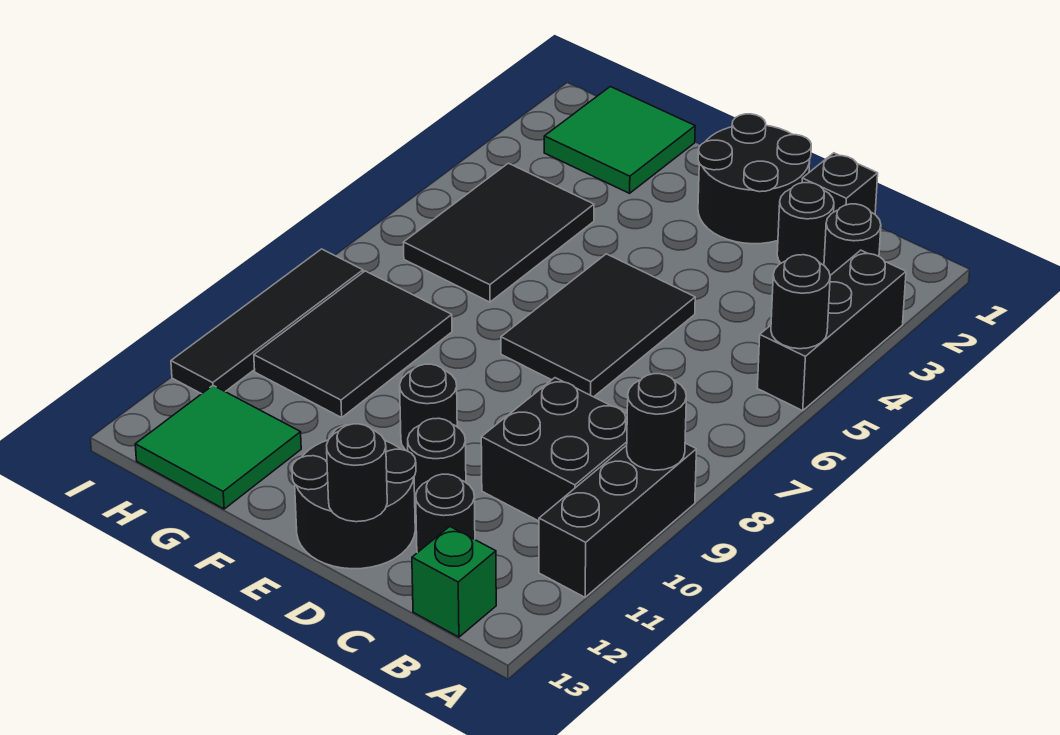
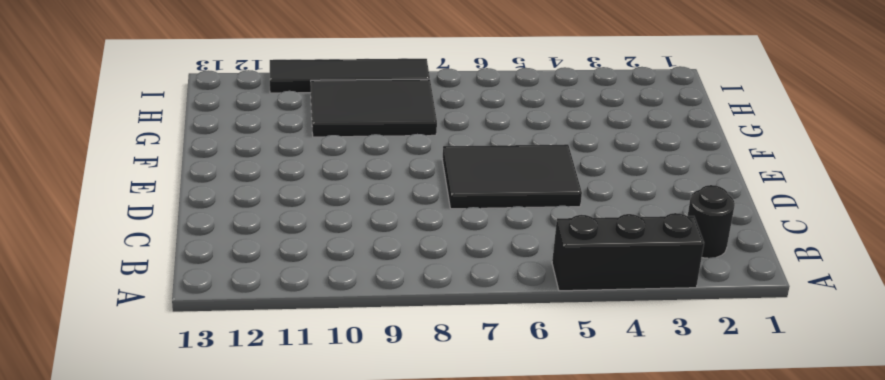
none -> black 1x3 brick [539,443,696,597]
none -> black 2x2 brick [481,378,627,521]
none -> green 1x1 brick [412,526,496,637]

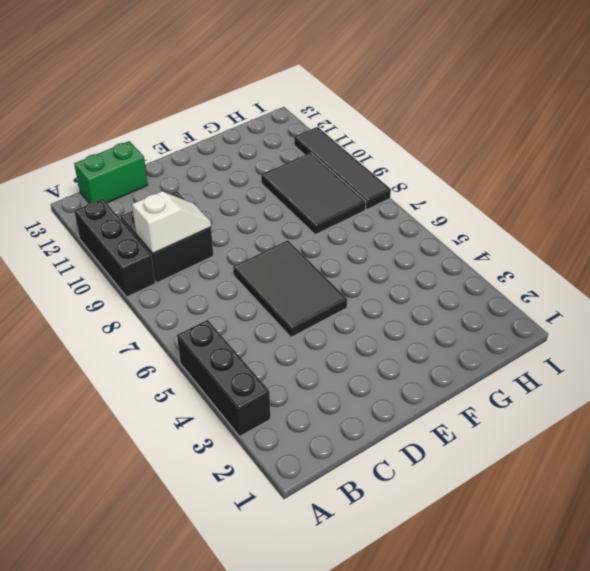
white 1x2 slope [132,191,211,253] -> none
green 1x2 brick [74,141,148,203] -> green 1x1 brick [412,526,496,637]
none -> black 1x1 round brick [824,204,881,275]
none -> black 1x1 brick [802,153,878,214]
none -> black 1x1 round brick [777,183,834,265]

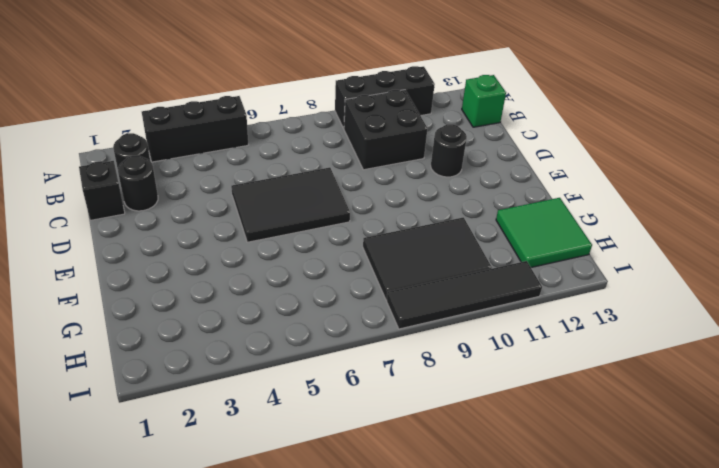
none -> black 1x1 round brick [416,474,475,553]
none -> black 2x2 round brick [698,114,811,244]
none -> black 2x2 round brick [292,425,416,569]

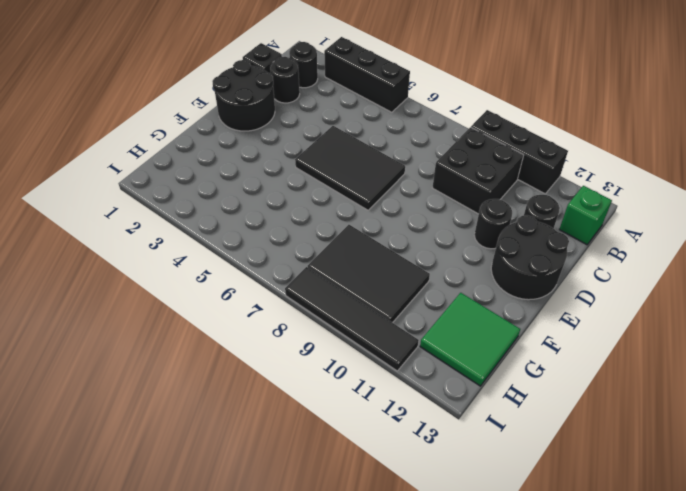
none -> black 1x1 round brick [400,364,457,451]
none -> green 2x2 tile [544,87,695,193]
none -> black 2x3 tile [404,163,594,302]

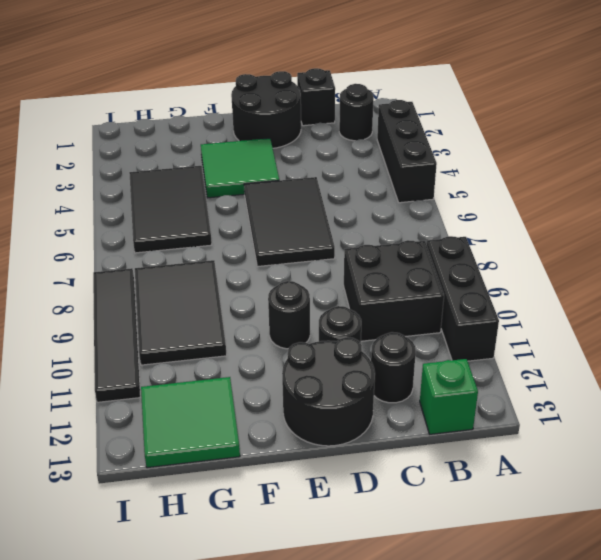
green 2x2 tile [201,138,279,198] -> green 2x2 tile moved to [544,87,695,193]
none -> black 1x1 round brick [777,183,834,265]
none -> black 1x1 round brick [771,255,830,349]
none -> black 1x1 round brick [627,374,686,470]

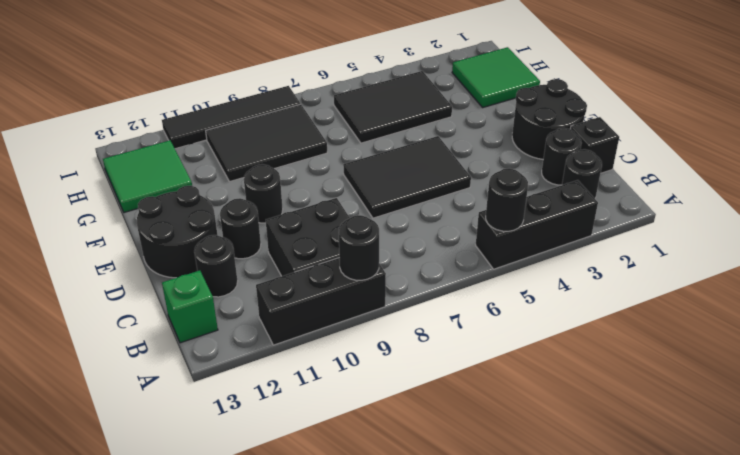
none -> black 1x1 round brick [327,424,387,522]

